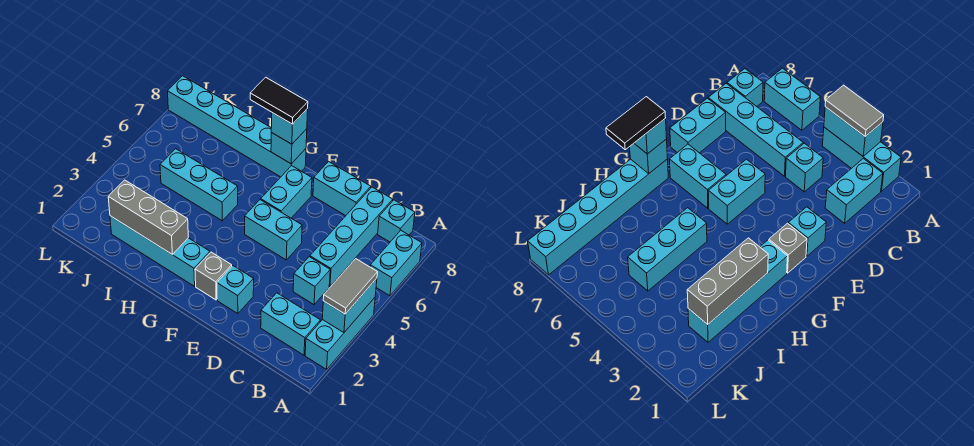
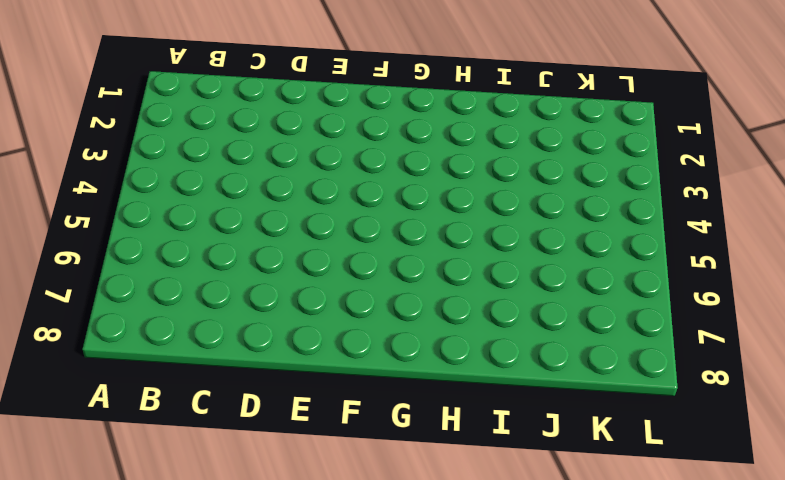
none -> cyan 1x3 brick [305,298,375,369]
none -> cyan 1x2 brick [370,230,422,296]
none -> cyan 1x2 brick [261,293,320,355]

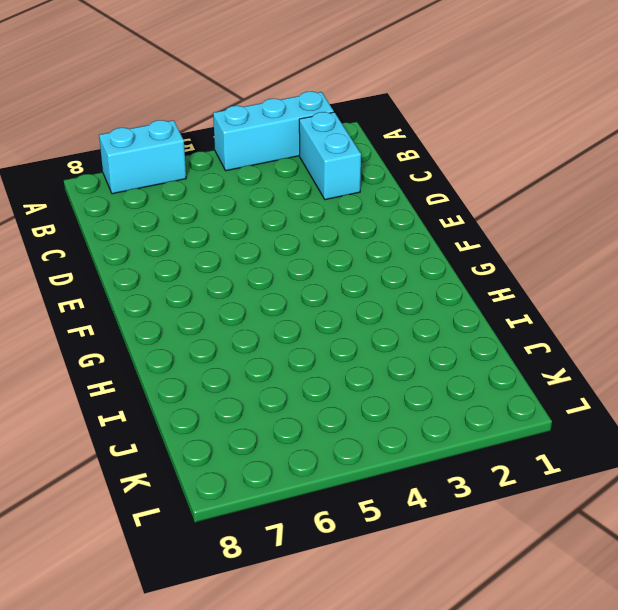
none -> cyan 1x1 brick [378,200,415,242]
none -> cyan 1x1 brick [293,257,330,304]
none -> cyan 1x4 brick [310,187,393,287]

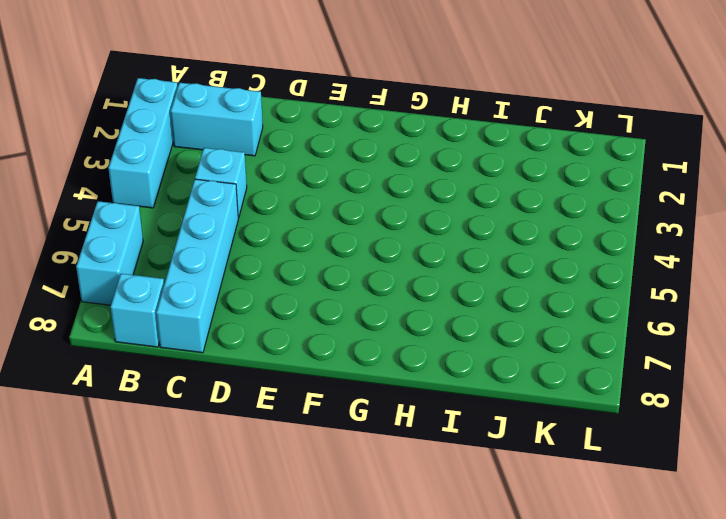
none -> cyan 1x2 brick [313,162,371,216]
none -> cyan 1x1 brick [217,266,254,314]
none -> cyan 1x2 brick [245,200,302,260]

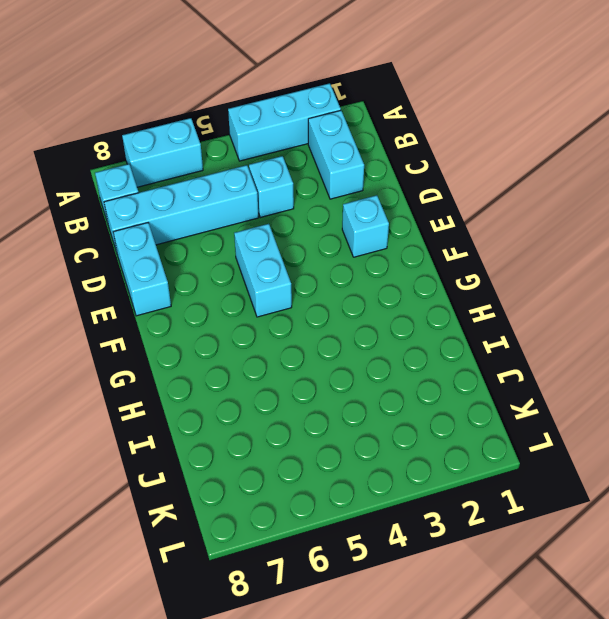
none -> grey 1x1 brick [195,252,232,300]
none -> cyan 1x2 brick [261,166,312,218]
none -> cyan 1x4 brick [110,216,210,286]

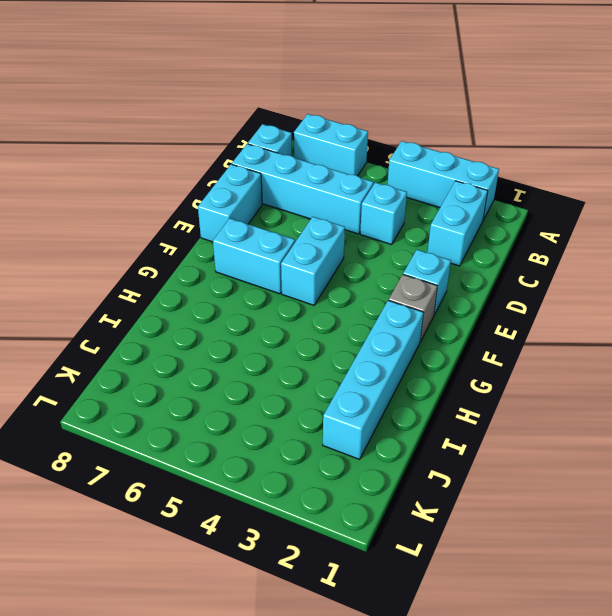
none -> cyan 1x6 brick [168,76,306,177]
none -> cyan 1x3 brick [160,149,238,221]
none -> cyan 1x2 brick [322,278,377,333]

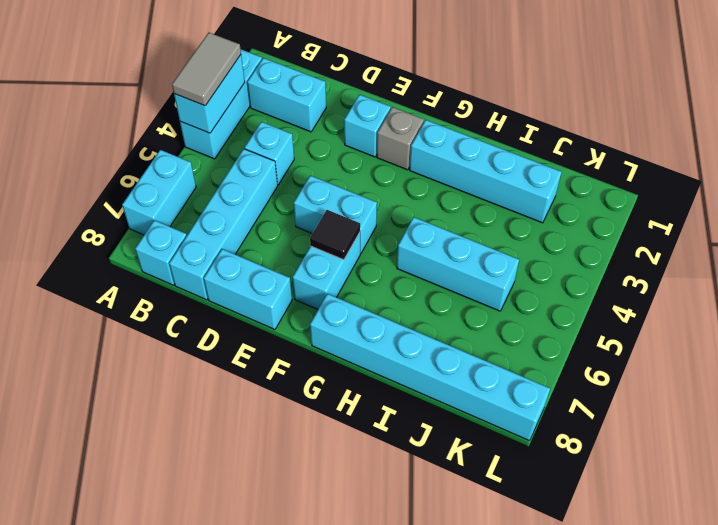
black 1x1 tile [310,210,360,260] -> none
none -> cyan 1x1 brick [271,129,307,164]
none -> grey 1x3 brick [108,180,188,255]
none -> cyan 1x1 brick [271,109,308,144]

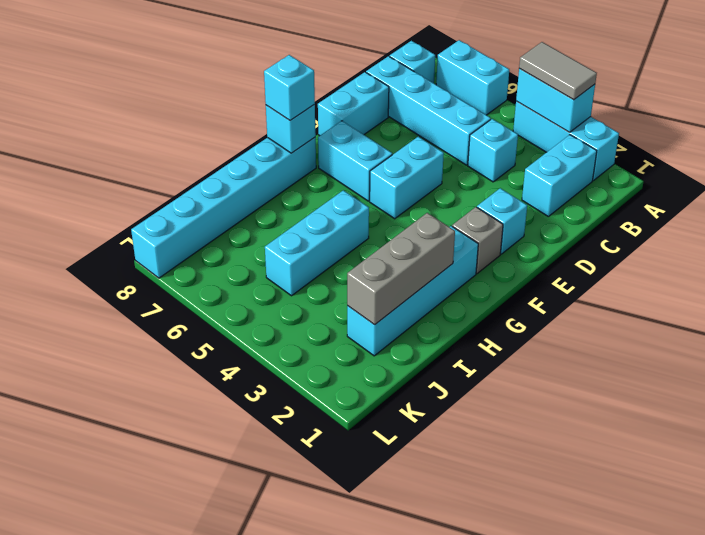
none -> black 1x2 tile [250,77,308,124]

